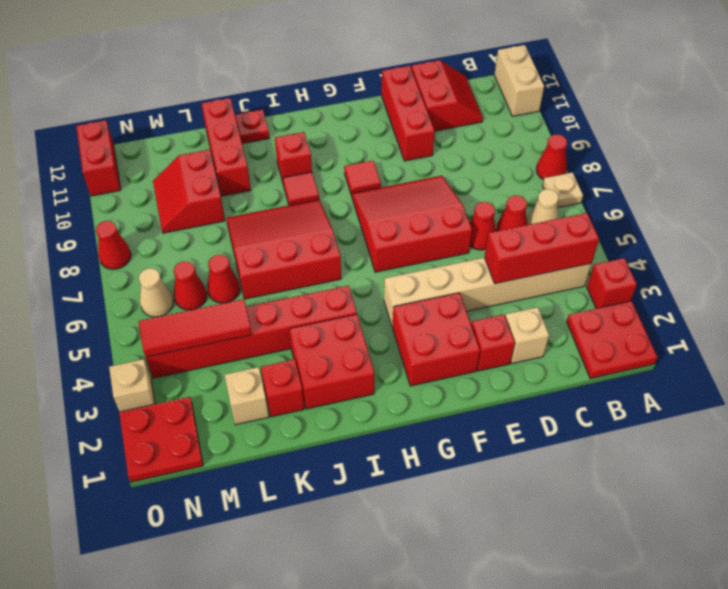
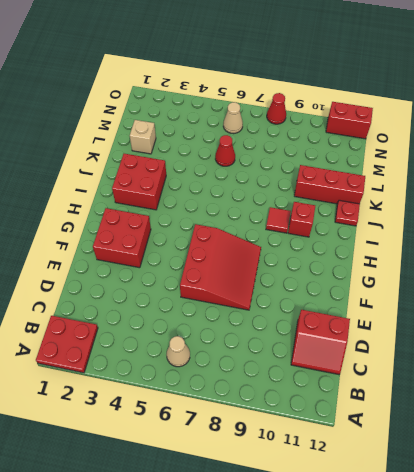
none -> red 1x1 brick [587,258,637,309]
none -> tan 1x1 plate [543,172,583,208]
none -> red 1x1 cone [536,134,567,180]
none -> tan 1x2 brick [494,45,544,116]

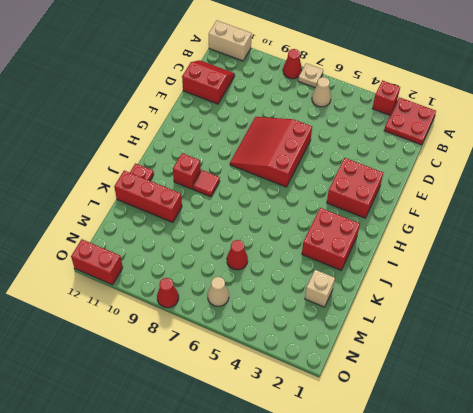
none -> tan 1x6 brick [384,258,591,327]
none -> red 1x1 cone [496,195,527,231]
none -> tan 1x1 brick [505,307,549,363]
none -> red 1x1 cone [470,202,496,250]

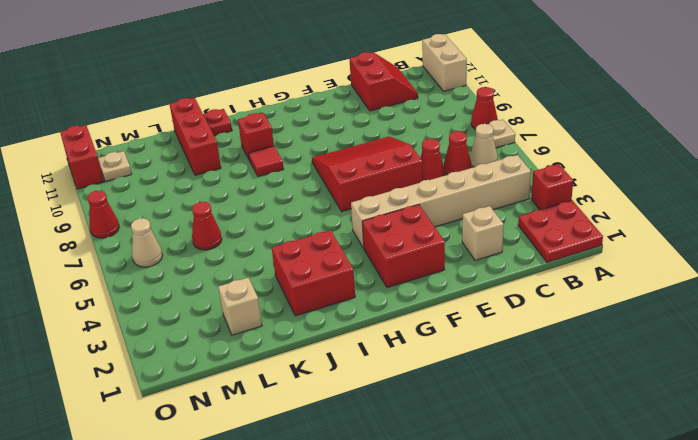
tan 1x1 plate [98,151,132,182] -> none
none -> red 1x1 brick [471,315,515,371]
none -> red 1x3 brick [382,66,435,161]
none -> red 1x1 tile [344,161,381,196]
none -> red 1x6 brick [146,286,357,378]

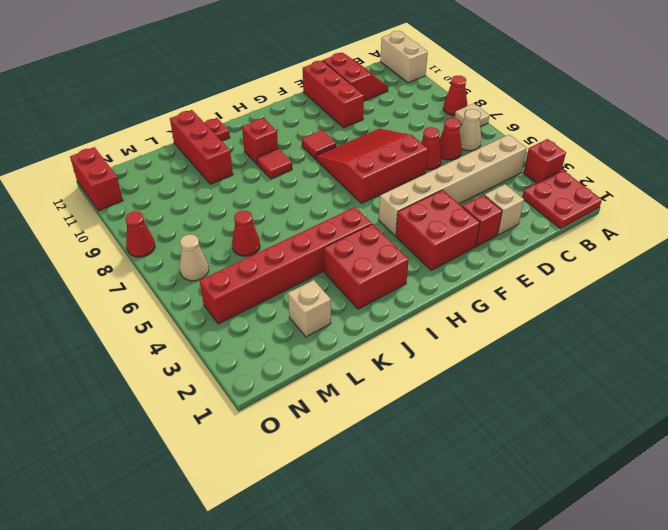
none -> red 3x3 slope [226,200,341,299]
none -> red 1x1 brick [261,359,304,417]
none -> red 2x2 slope [153,150,225,233]
none -> red 1x1 cone [174,261,207,310]

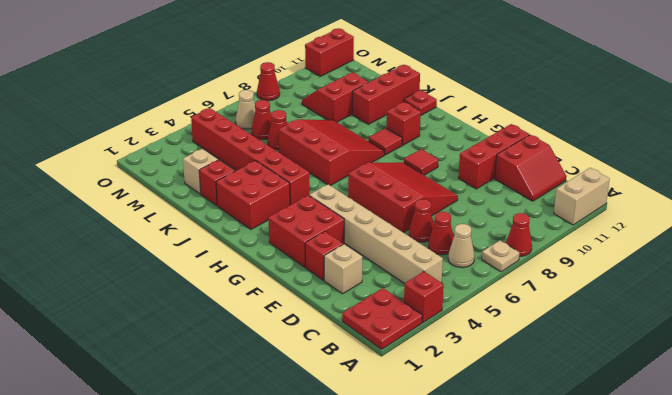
none -> red 2x2 plate [119,397,203,482]
none -> tan 1x1 brick [109,359,155,412]
none -> red 1x3 brick [484,213,599,284]
none -> red 1x3 tile [139,299,252,357]

